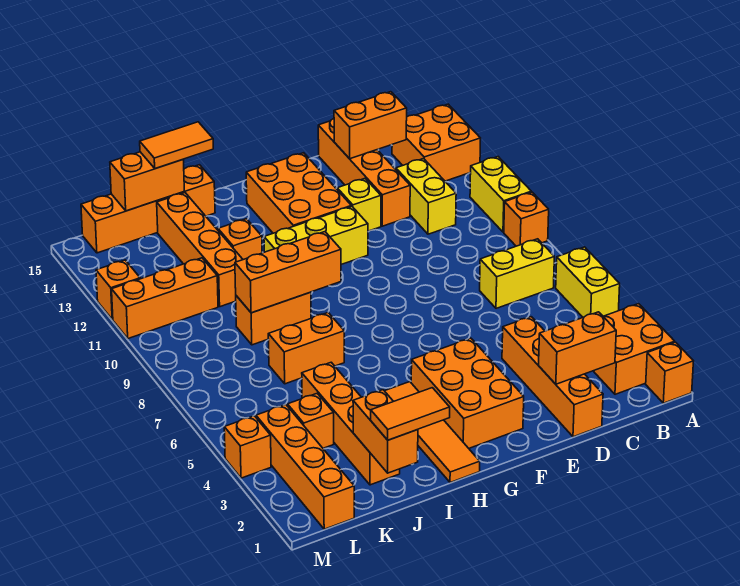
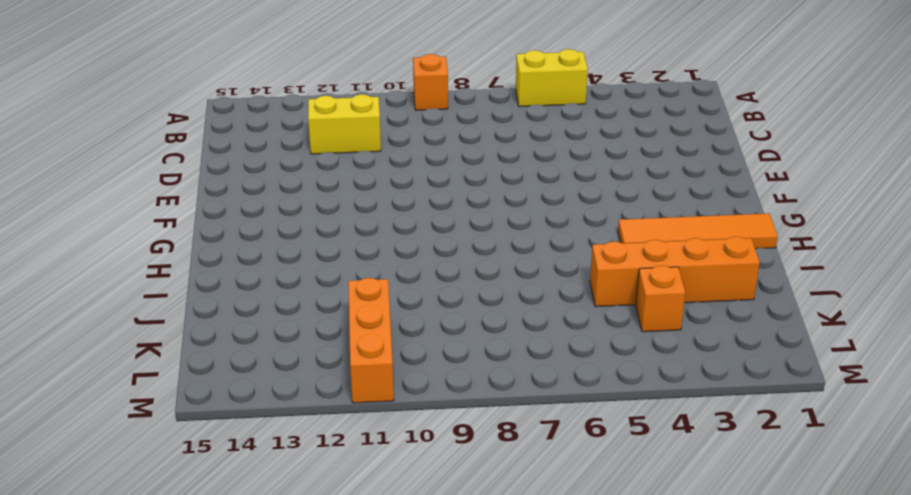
none -> orange 1x1 brick [646,342,694,403]
none -> orange 2x2 brick [594,304,675,394]
none -> yellow 1x2 brick [470,157,531,232]
none -> orange 2x2 brick [392,104,481,181]

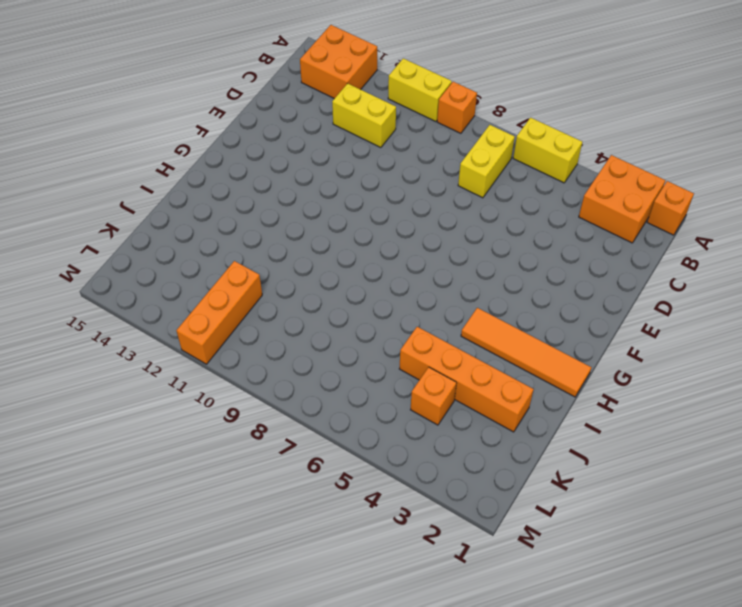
none -> orange 1x4 brick [502,317,603,437]
none -> orange 1x4 brick [318,119,410,226]
none -> yellow 1x1 brick [337,179,381,231]
none -> orange 2x3 brick [411,338,524,448]

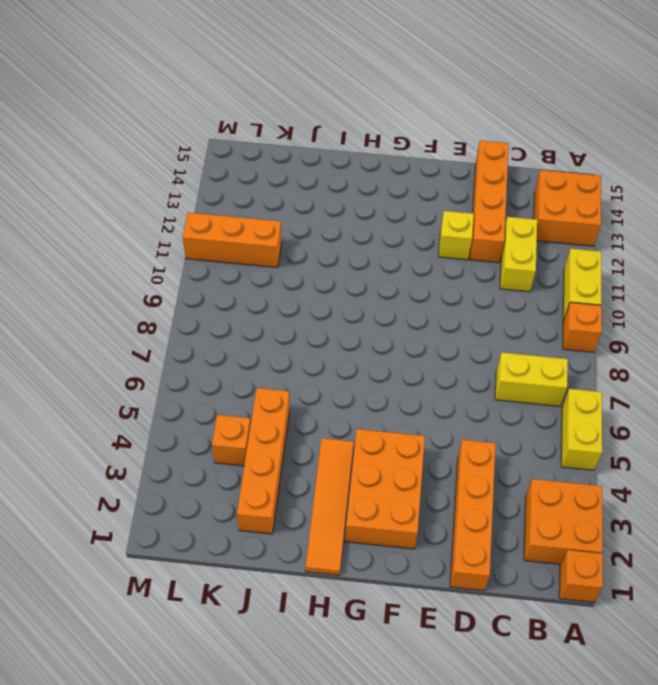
none -> yellow 1x3 brick [264,206,368,265]
none -> orange 2x3 brick [246,153,351,233]
none -> orange 1x2 brick [268,313,344,384]
none -> orange 1x2 brick [236,292,311,345]

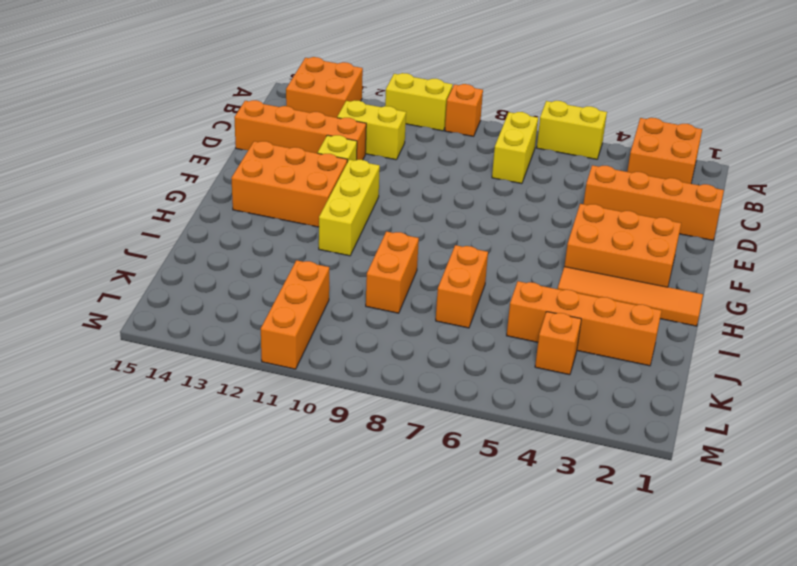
none -> orange 1x1 brick [646,342,694,403]
none -> orange 1x1 brick [218,219,262,260]
none -> orange 1x4 brick [81,165,215,253]
none -> orange 1x4 brick [157,193,243,307]

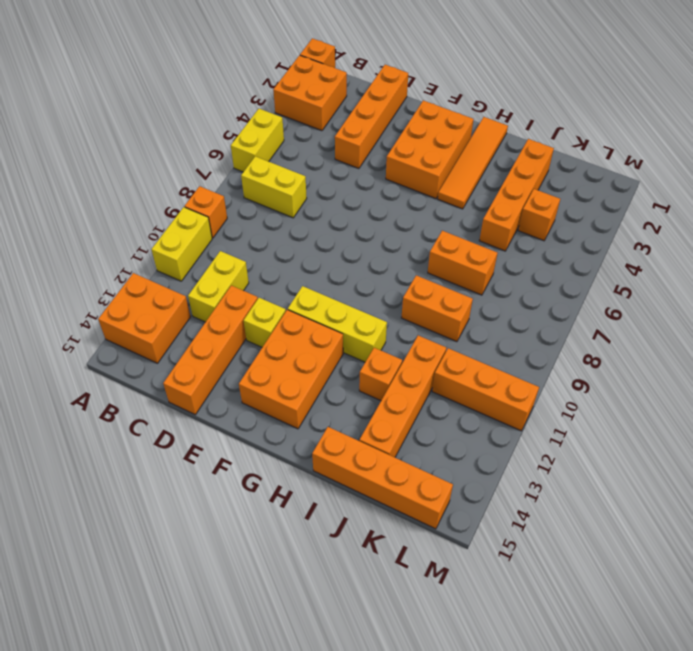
none -> orange 1x4 brick [256,405,354,529]
none -> orange 1x1 brick [224,416,271,478]
none -> orange 1x1 brick [96,260,140,319]
none -> orange 1x2 brick [539,312,616,384]

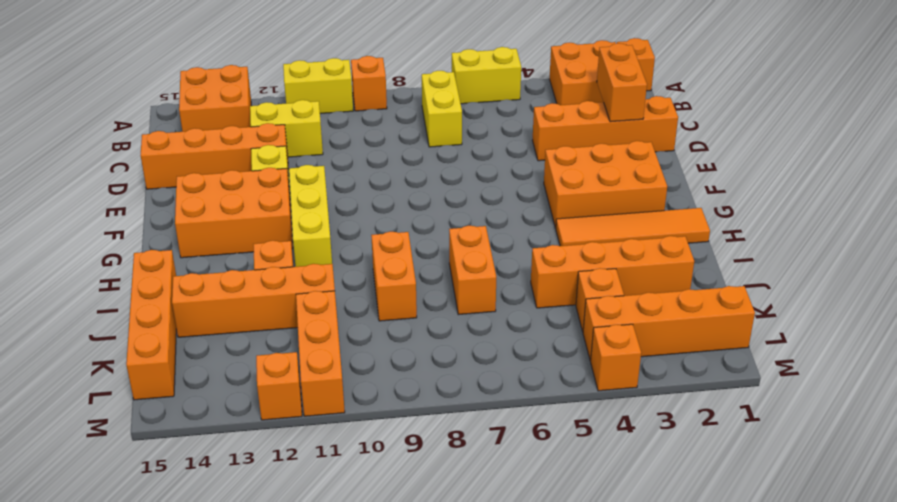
none -> orange 1x2 brick [334,92,407,159]
none -> orange 1x3 brick [235,232,341,313]
none -> orange 1x2 brick [353,390,418,473]
none -> orange 1x2 brick [110,152,184,211]

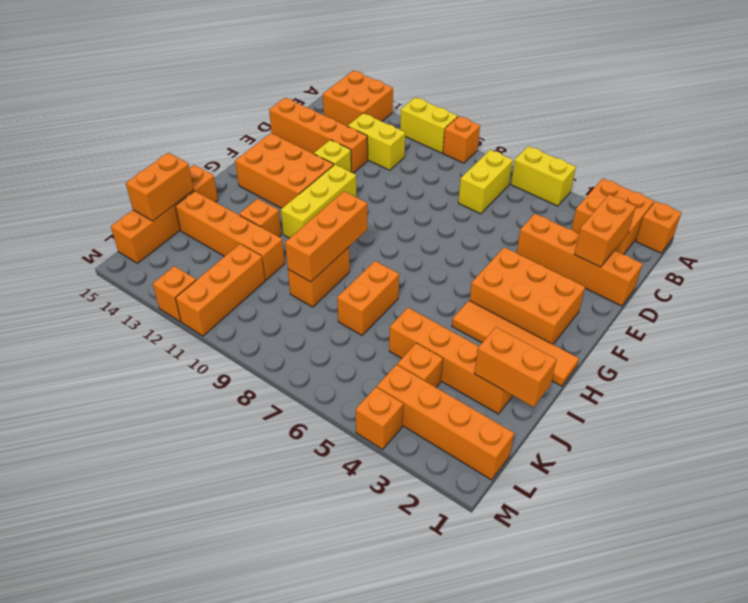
none -> orange 1x2 brick [334,92,407,159]
none -> orange 1x2 tile [371,388,450,440]
none -> orange 1x2 tile [140,122,213,169]

